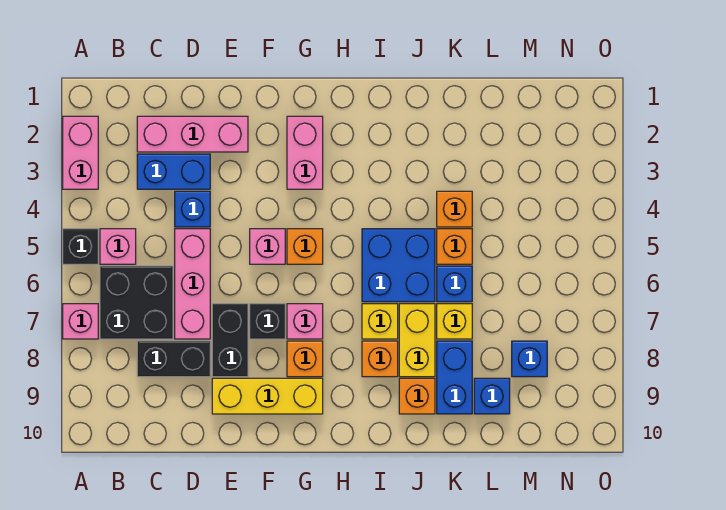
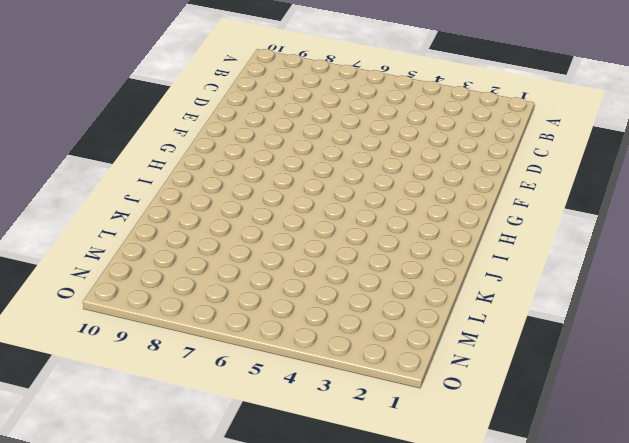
none -> pink 1x2 brick [63,116,98,189]
none -> black 1x1 brick [63,229,98,264]
none -> pink 1x1 brick [63,304,98,339]
none -> pink 1x1 brick [100,229,136,264]

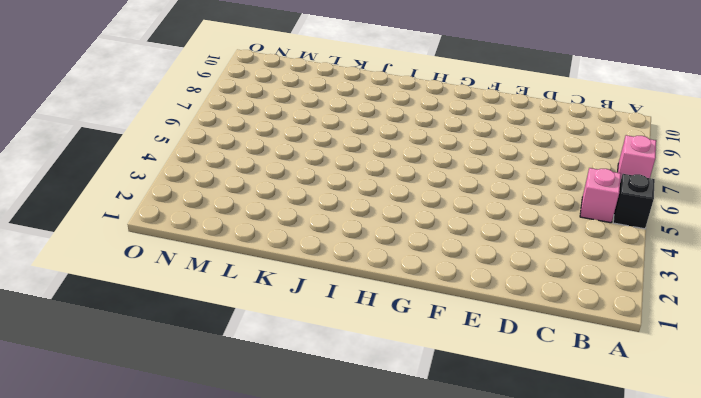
none -> pink 1x2 brick [63,116,98,189]
none -> black 2x2 brick [100,266,173,339]
none -> pink 1x3 brick [137,116,248,152]
none -> blue 1x2 brick [137,154,210,189]

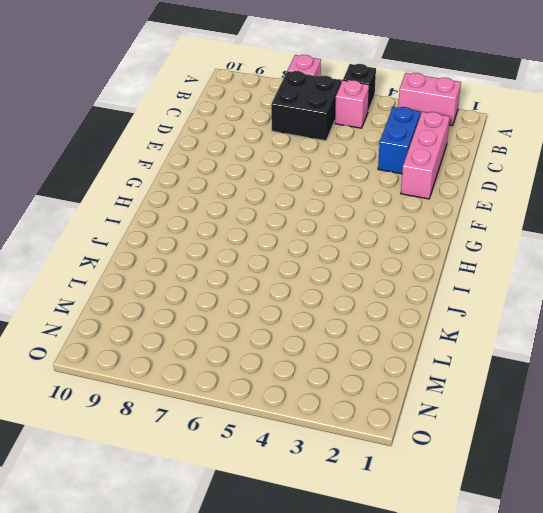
none -> black 1x2 brick [137,341,210,377]
none -> blue 1x1 brick [175,191,210,227]
none -> pink 1x3 brick [175,229,210,339]
none -> black 1x2 brick [212,304,248,377]

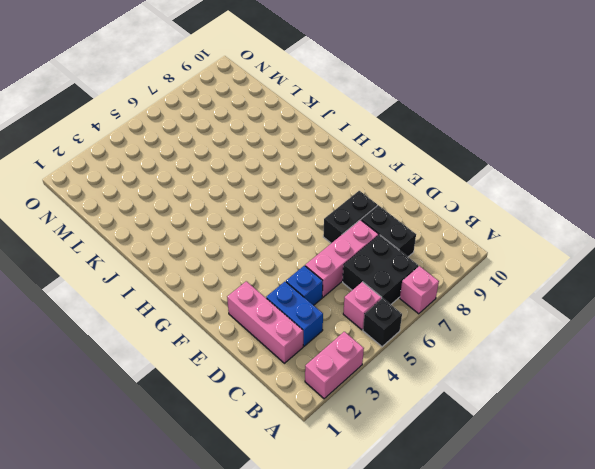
none -> yellow 1x3 brick [212,378,323,414]
none -> pink 1x1 brick [250,229,285,264]
none -> black 1x1 brick [250,304,285,339]
none -> pink 1x2 brick [287,116,323,189]

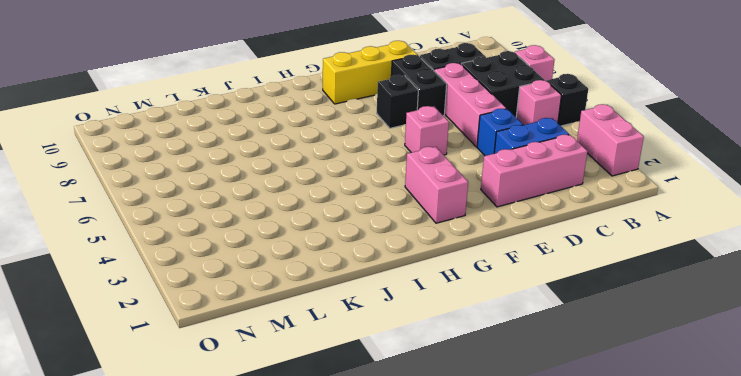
none -> orange 1x1 brick [287,229,323,264]
none -> pink 1x1 brick [287,304,323,339]
none -> orange 1x1 brick [287,341,323,377]
none -> blue 2x2 brick [362,229,435,302]

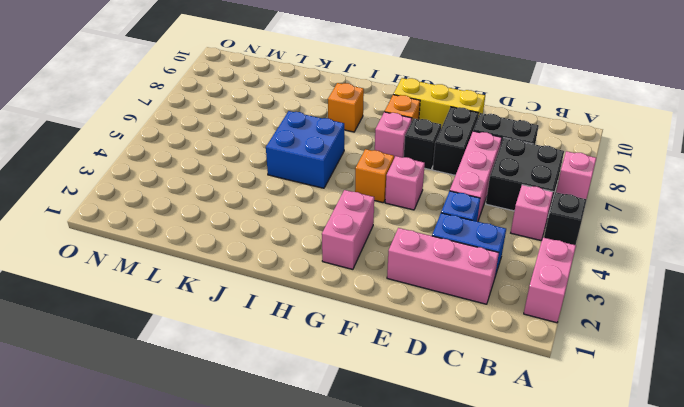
none -> yellow 1x1 brick [362,304,398,339]
none -> yellow 1x2 brick [399,304,435,377]
none -> orange 1x1 brick [399,378,435,414]
none -> orange 1x1 brick [437,191,472,227]

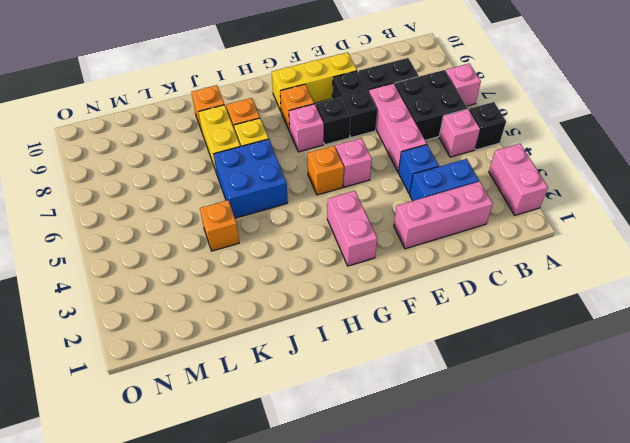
none -> orange 1x1 brick [437,229,472,264]
none -> blue 1x1 brick [437,266,472,302]
none -> yellow 1x1 brick [437,304,472,339]
none -> blue 1x2 brick [437,341,472,414]

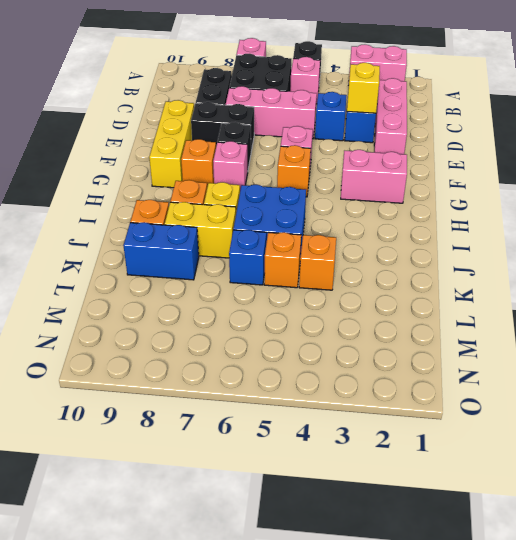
yellow 1x1 brick [347,63,380,113] -> yellow 1x1 brick moved to [437,304,472,339]
none -> blue 1x1 brick [474,378,510,414]
none -> blue 1x1 brick [512,341,547,377]

